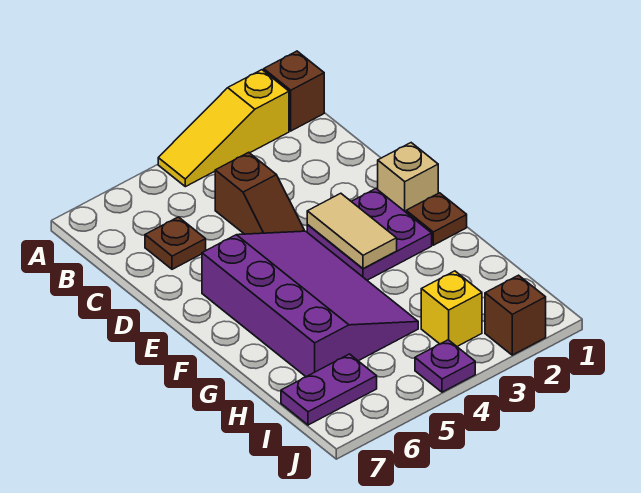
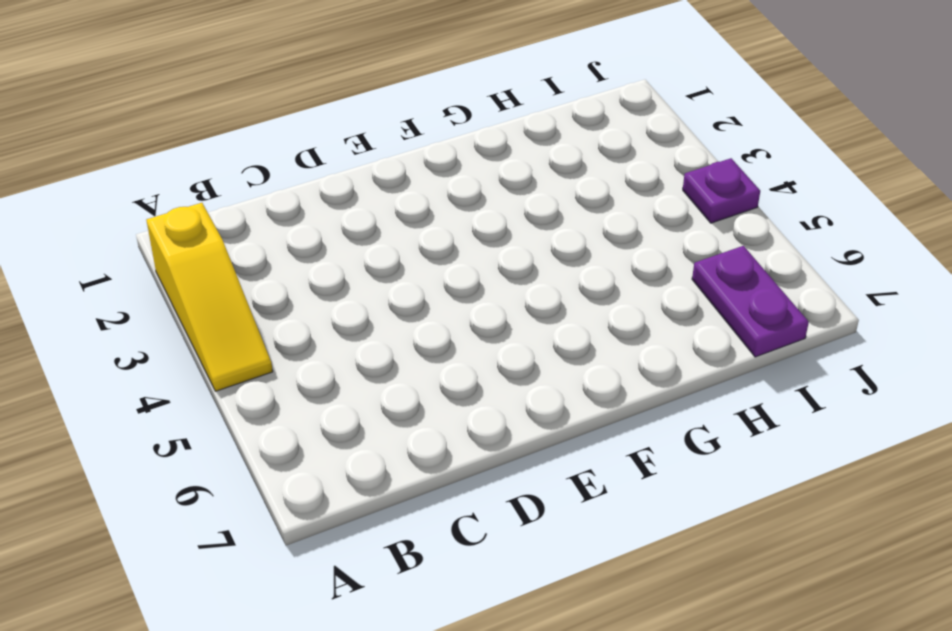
none -> brown 1x1 brick [264,51,324,131]
none -> brown 1x2 slope [215,152,304,234]
none -> brown 1x1 plate [145,217,206,269]

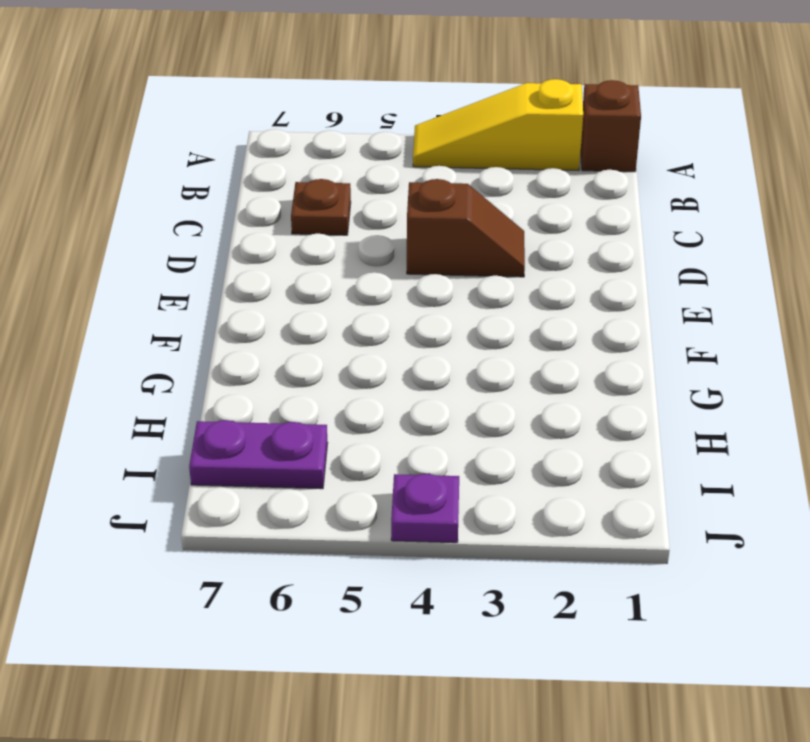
brown 1x2 slope [407,179,525,277] -> brown 1x2 slope turned to [215,152,304,234]
none -> tan 1x1 brick [378,143,438,212]
none -> purple 2x2 plate [307,189,432,280]
none -> purple 3x4 slope [202,231,418,377]

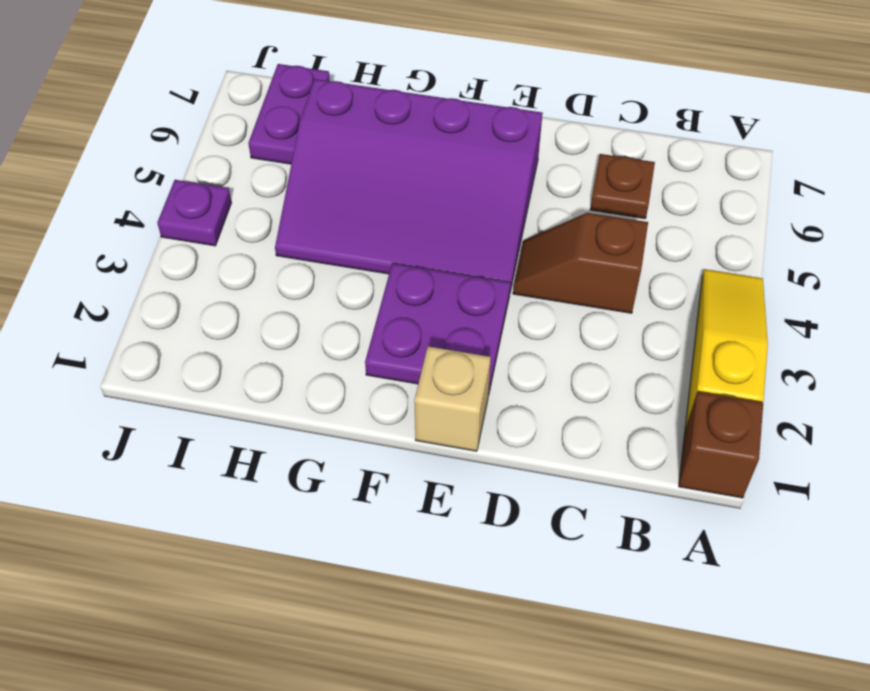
none -> brown 1x1 plate [406,193,467,245]
none -> yellow 1x1 brick [421,271,482,346]
none -> brown 1x1 brick [485,275,546,355]

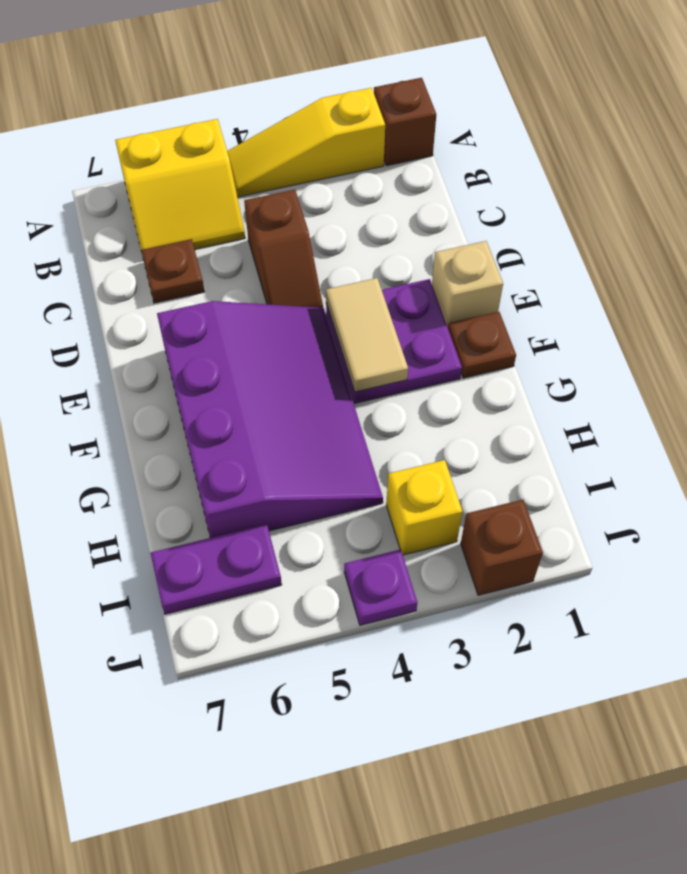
yellow 2x2 slope [115,119,245,250] -> none

